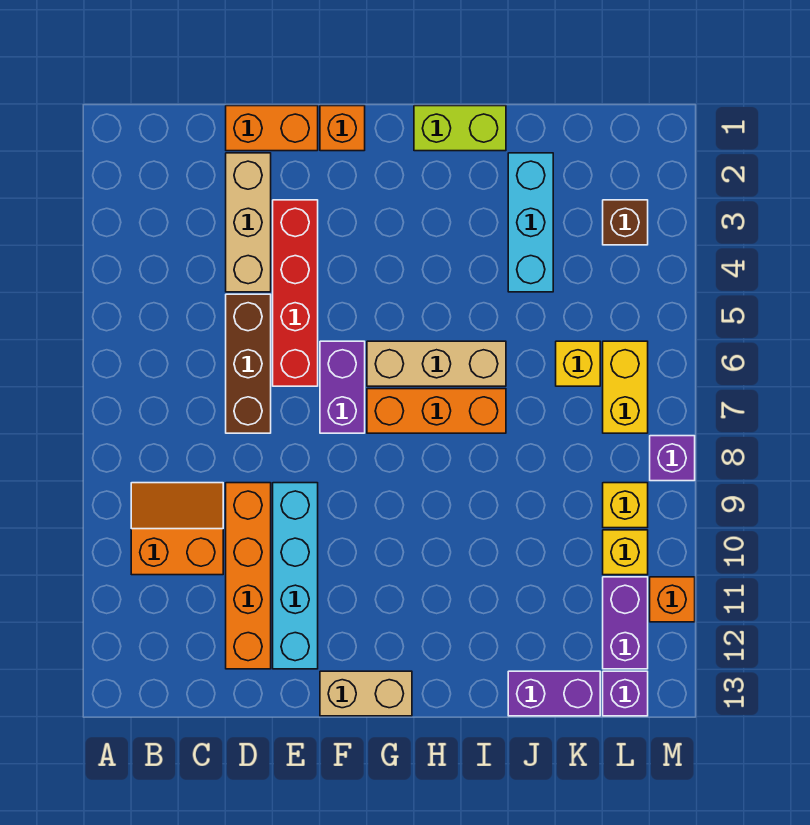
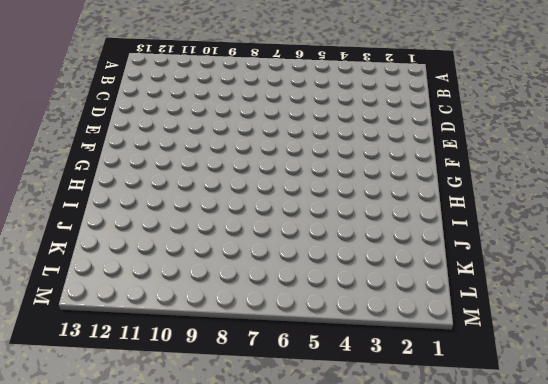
none -> orange 2x2 slope [131,483,223,575]
none -> orange 1x2 brick [226,106,318,151]
none -> tan 1x3 brick [226,153,271,292]

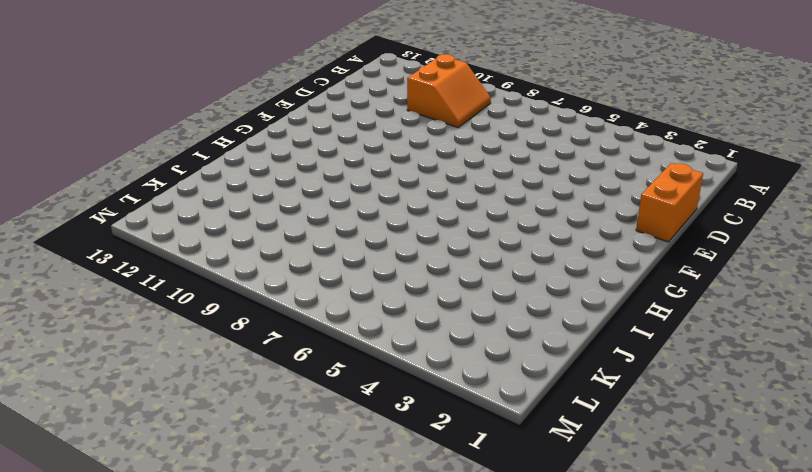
none -> tan 1x3 brick [226,153,271,292]
none -> brown 1x3 brick [226,294,271,433]
none -> orange 1x4 brick [226,483,271,669]

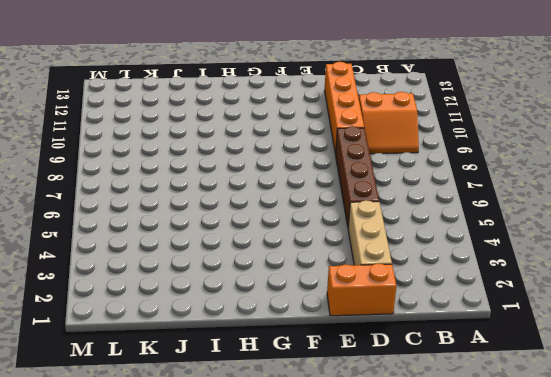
brown 1x4 brick [336,126,379,226] -> brown 1x3 brick [226,294,271,433]
none -> red 1x4 brick [273,200,318,386]
none -> cyan 1x4 brick [273,483,318,669]
none -> orange 1x1 brick [320,106,365,151]

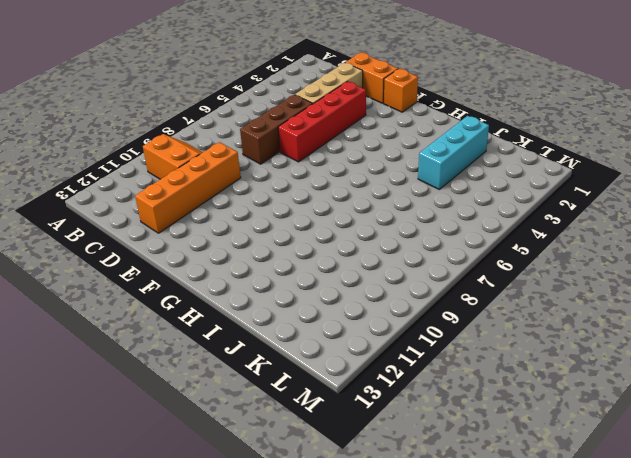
none -> cyan 1x4 brick [273,483,318,669]
none -> purple 1x2 brick [320,341,365,433]
none -> tan 1x2 brick [320,671,412,716]

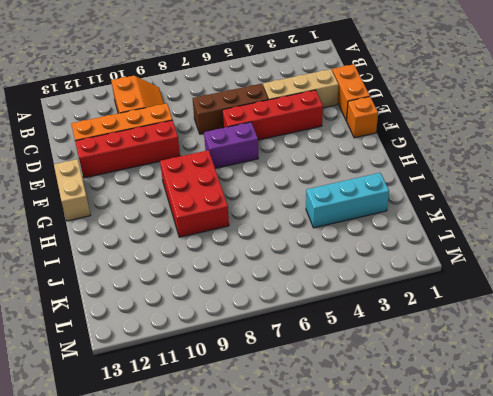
red 1x4 brick [75,120,180,178] -> cyan 1x4 brick [273,483,318,669]
red 2x3 brick [160,150,229,237] -> none
none -> tan 1x3 brick [367,341,506,386]
none -> orange 1x3 brick [367,389,506,433]
none -> lime 1x2 brick [414,106,506,151]

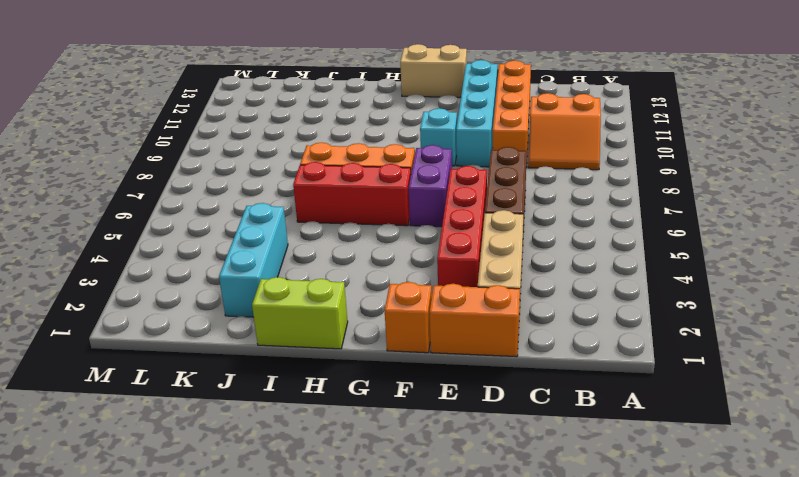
cyan 1x1 brick [420,108,457,166] -> none
red 1x3 brick [293,162,411,226] -> tan 1x3 brick [367,341,506,386]
none -> purple 1x2 brick [508,671,600,716]
none -> yellow 1x1 brick [556,341,600,386]
none -> brown 1x1 brick [603,200,648,245]

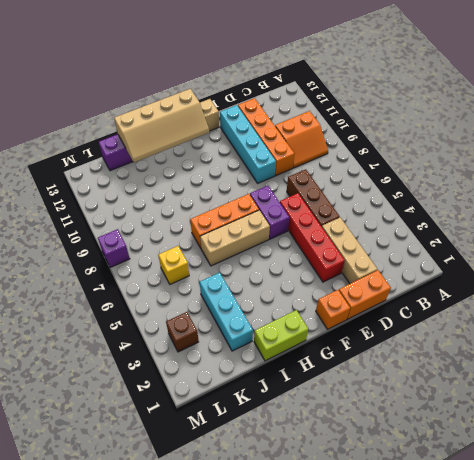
tan 2x4 slope [114,89,209,162] -> none
none -> yellow 1x2 brick [603,341,648,433]
none -> yellow 1x1 brick [603,483,648,528]
none -> yellow 1x1 brick [603,530,648,575]

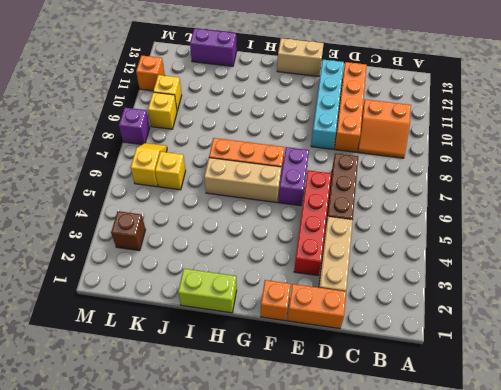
yellow 1x2 slope [131,143,167,187] -> yellow 1x2 brick [603,341,648,433]
none -> cyan 1x3 brick [508,153,553,292]
none -> purple 1x2 brick [603,577,648,669]
none -> purple 1x1 brick [603,671,648,716]

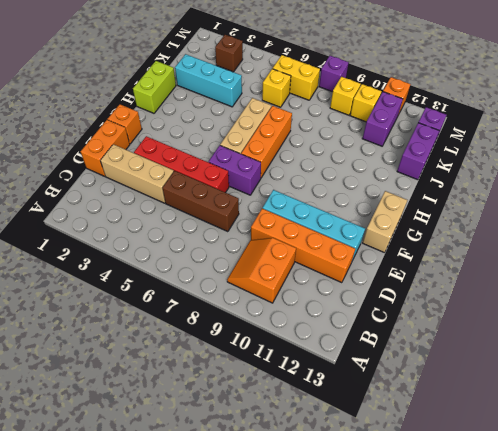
purple 1x2 brick [362,92,403,146] -> purple 1x2 brick turned to [603,577,648,669]

